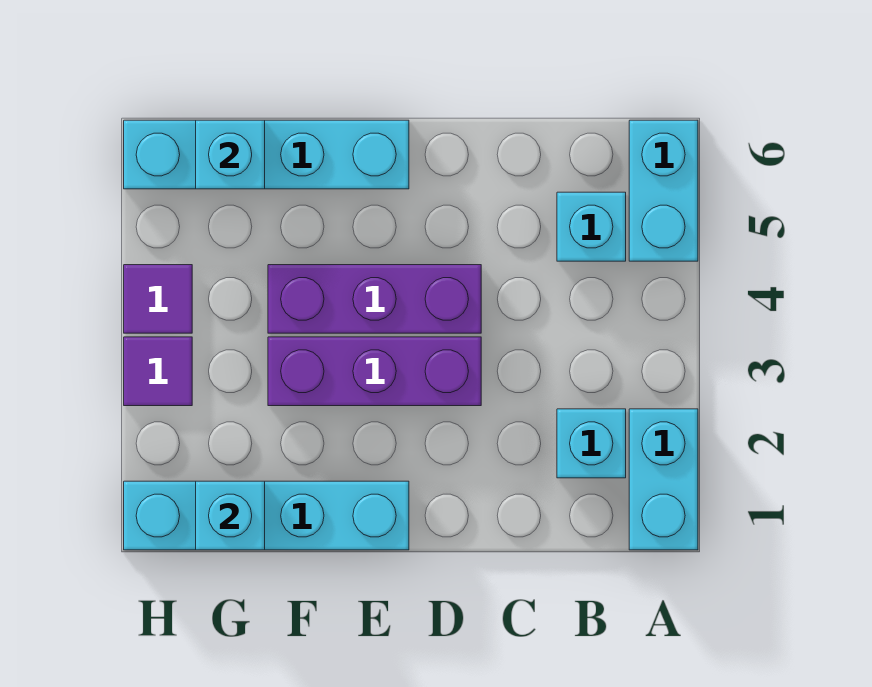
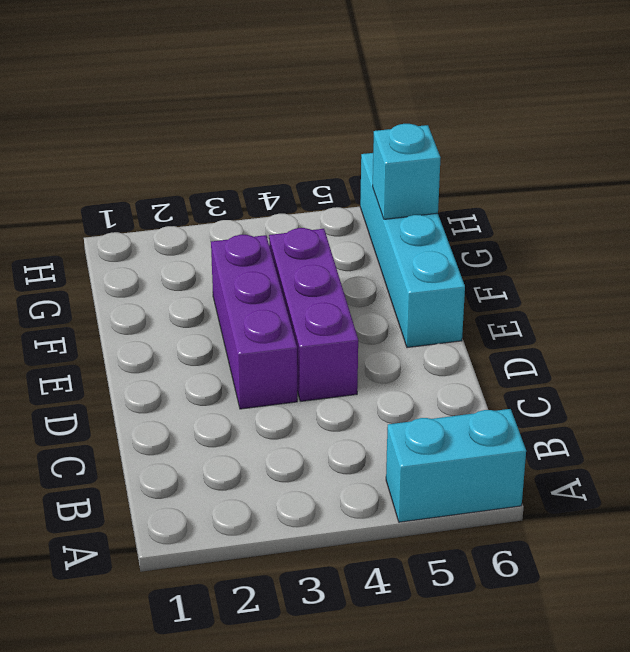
none -> cyan 1x2 brick [629,409,698,550]
none -> cyan 1x1 brick [557,409,626,478]
none -> cyan 1x1 brick [557,192,626,261]

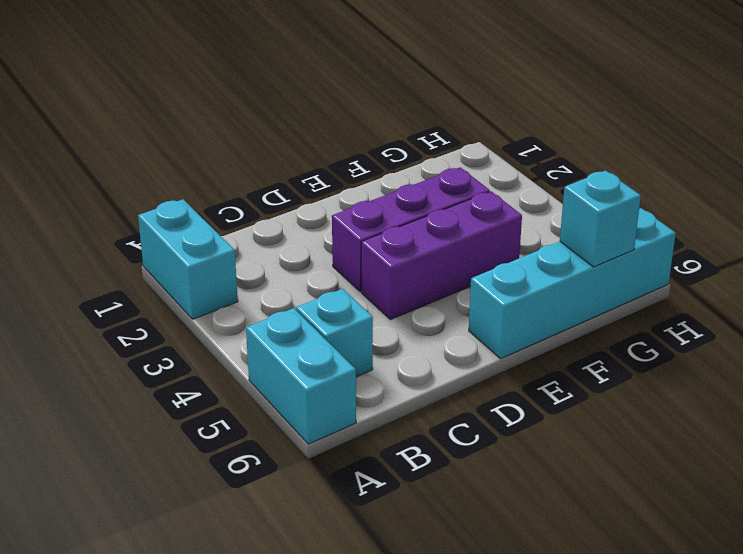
none -> cyan 1x1 brick [557,409,626,478]
none -> cyan 1x4 brick [124,481,409,550]
none -> purple 1x1 tile [124,337,192,406]

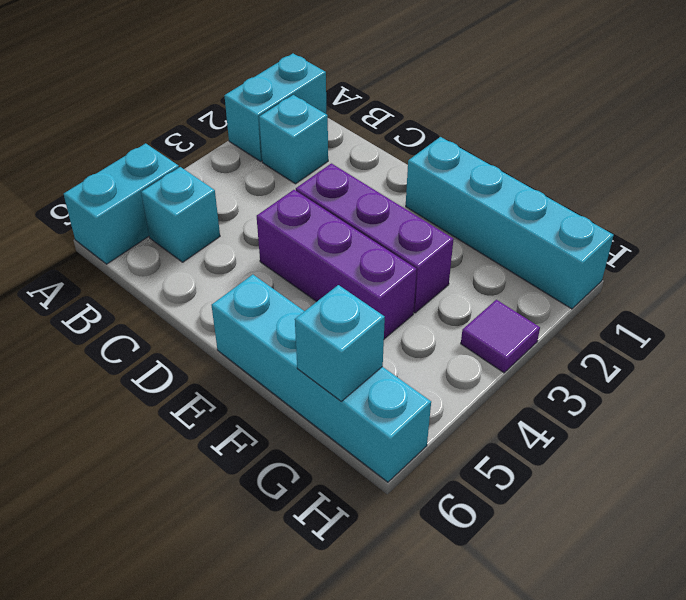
none -> purple 1x1 tile [124,265,192,333]
none -> cyan 1x1 brick [196,481,265,550]

